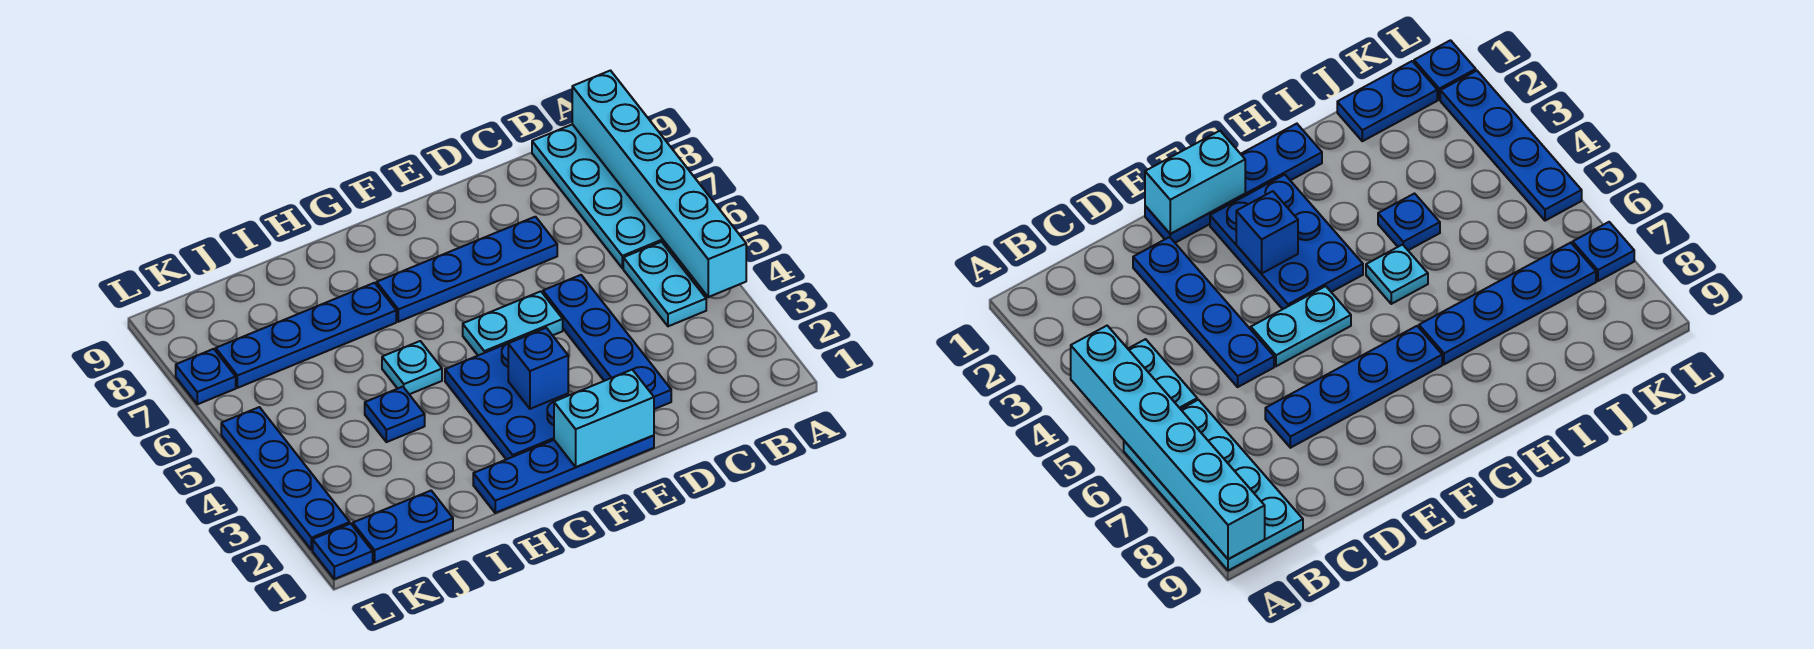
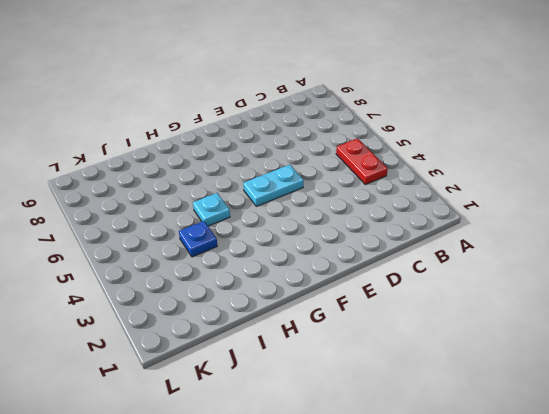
red 1x2 plate [336,138,388,185] -> cyan 1x2 plate [623,242,706,326]
none -> cyan 2x4 plate [532,124,670,268]
none -> blue 1x4 plate [543,275,671,409]
none -> blue 1x4 plate [377,217,557,322]

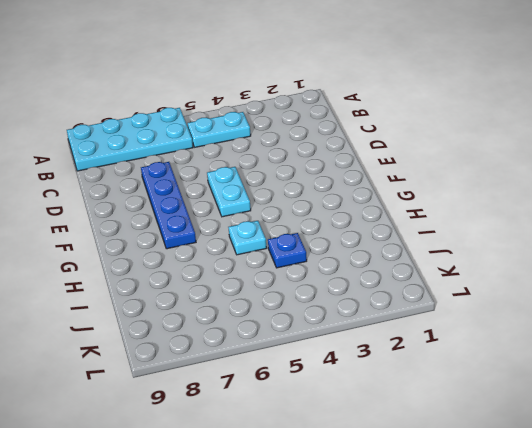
none -> blue 1x4 plate [543,275,671,409]
none -> blue 1x4 plate [473,435,654,513]
none -> blue 2x3 plate [445,344,569,459]

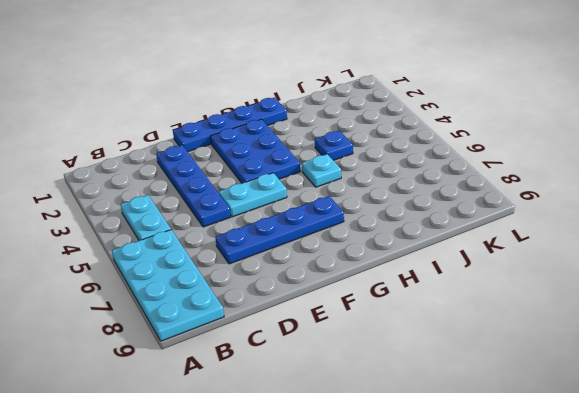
none -> blue 1x4 plate [216,283,396,388]
none -> blue 1x2 plate [353,491,453,562]
none -> blue 1x1 plate [313,524,373,579]

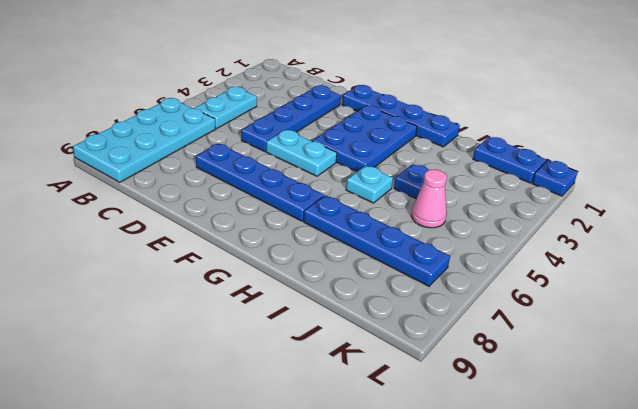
pink 1x1 cone [411,169,447,228] -> none
none -> blue 1x4 plate [221,407,350,550]
none -> blue 1x1 plate [176,349,236,404]
none -> cyan 1x6 brick [572,71,746,297]

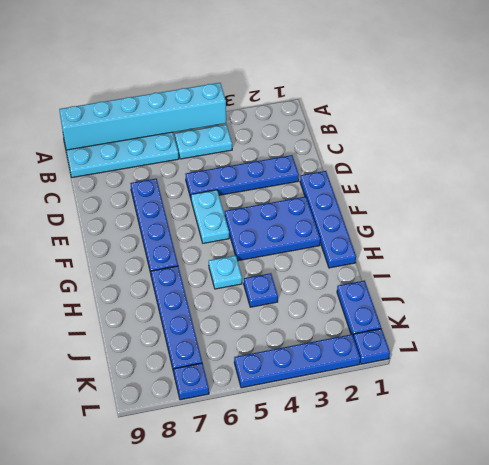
none -> cyan 1x2 brick [554,370,654,467]
none -> blue 1x1 brick [508,328,568,409]

